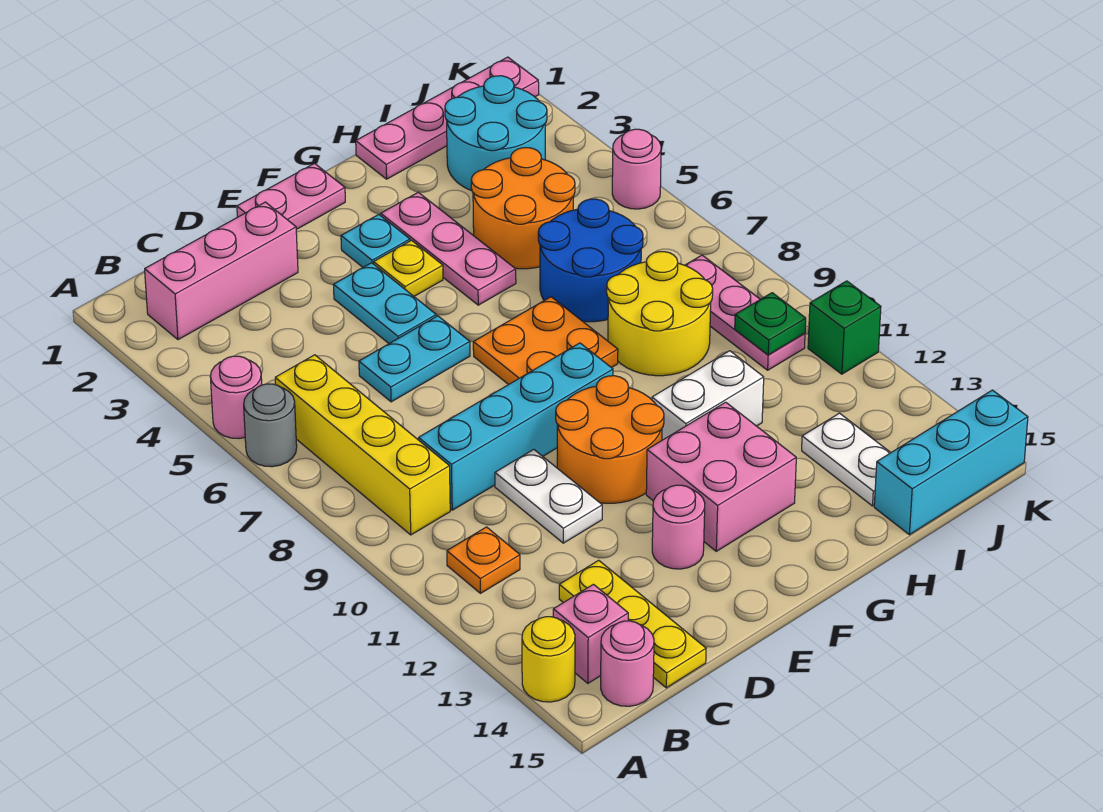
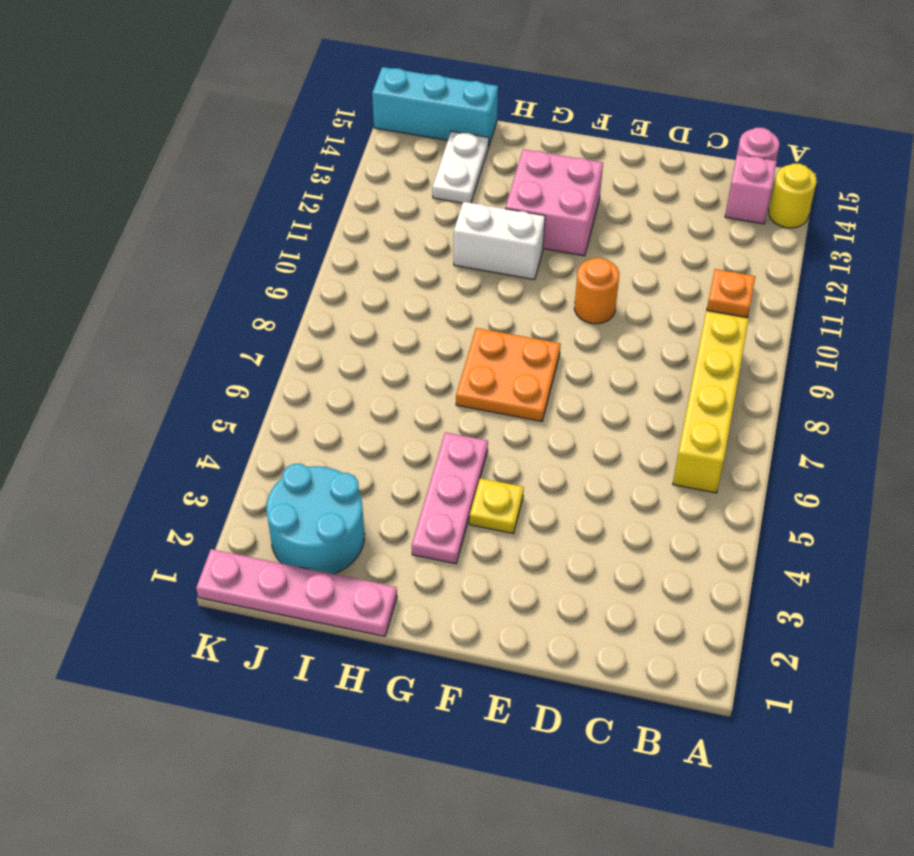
orange 1x1 round brick [574,258,619,324] -> orange 2x2 round brick [556,376,664,503]
none -> pink 1x1 round brick [210,356,262,438]
none -> grey 1x1 round brick [244,384,297,467]
none -> pink 1x3 brick [145,202,298,340]
none -> cyan 1x4 brick [419,343,613,510]

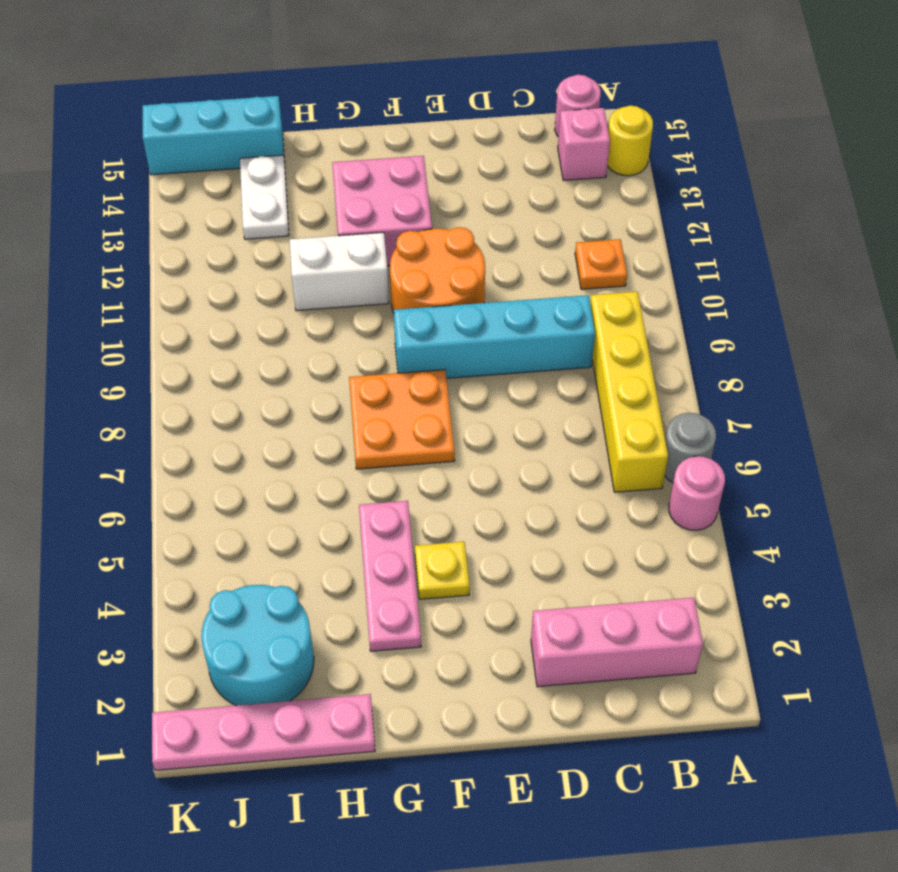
none -> yellow 1x3 plate [559,560,706,688]
none -> cyan 1x2 plate [359,316,470,402]
none -> white 1x2 plate [495,449,602,543]
none -> pink 1x2 plate [237,163,345,229]

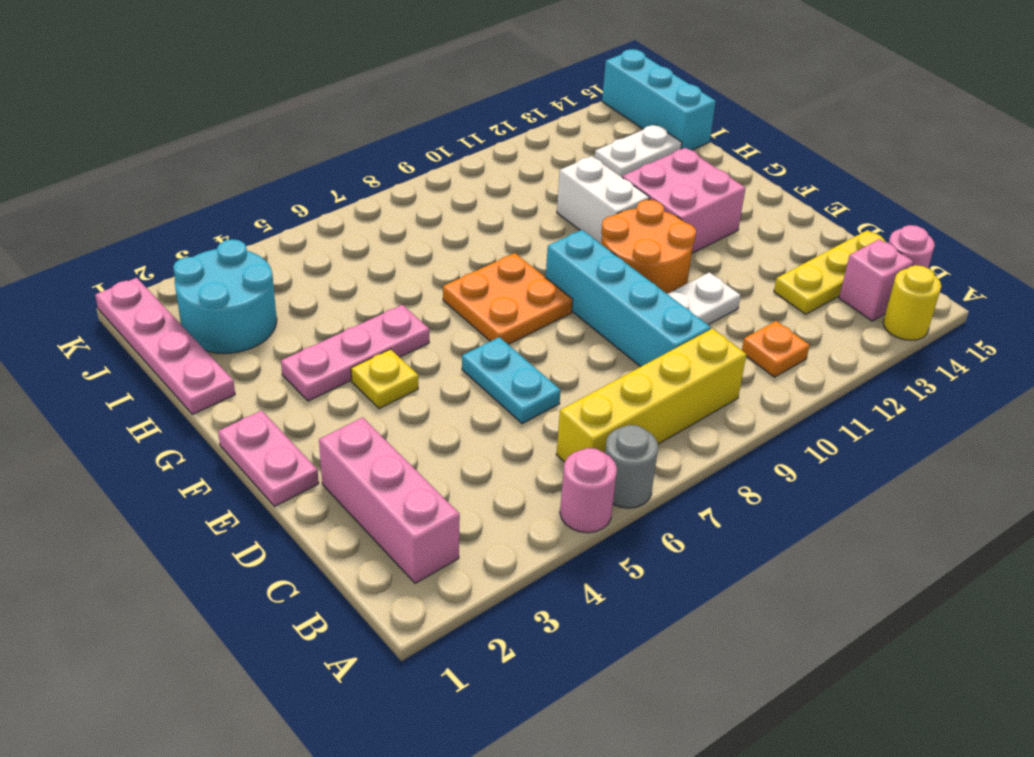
none -> cyan 1x2 plate [333,263,436,344]
none -> pink 1x1 round brick [652,485,705,569]
none -> cyan 1x1 plate [341,215,410,267]
none -> orange 2x2 round brick [471,148,575,269]

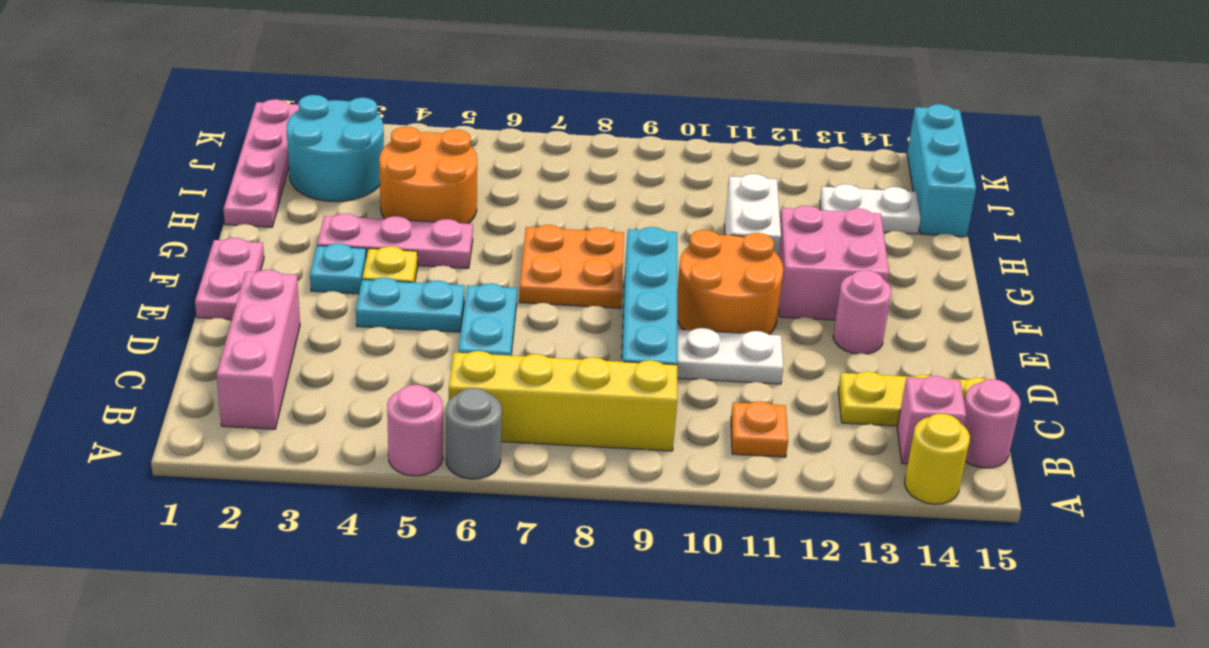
none -> blue 2x2 round brick [538,199,643,322]
none -> yellow 2x2 round brick [607,252,713,376]
none -> pink 1x3 plate [685,255,805,370]
none -> pink 1x1 round brick [612,129,661,209]

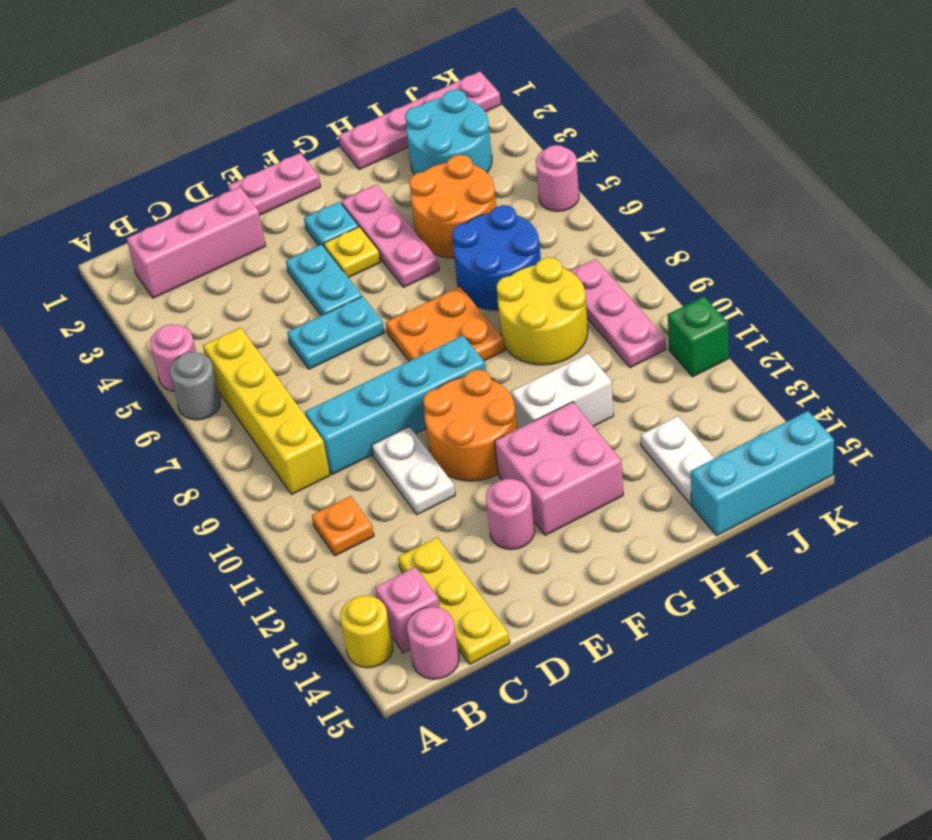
none -> green 1x1 plate [735,293,806,355]

